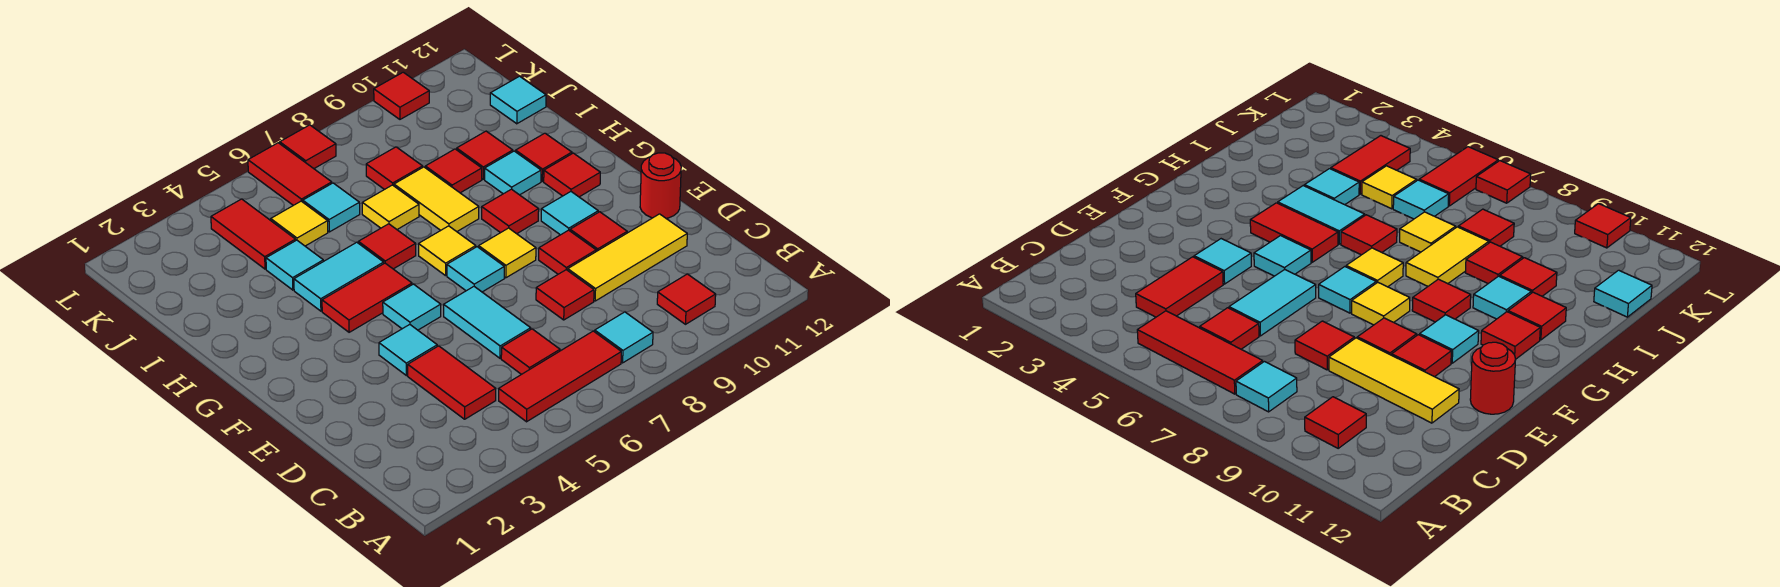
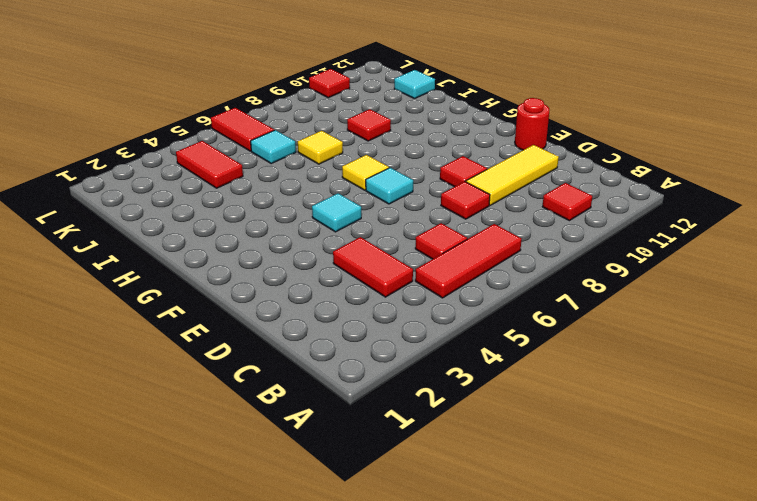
none -> cyan 1x1 tile [595,312,653,363]
none -> cyan 1x2 tile [444,287,531,358]
none -> cyan 1x1 tile [379,325,437,376]
none -> red 1x1 tile [570,212,627,252]

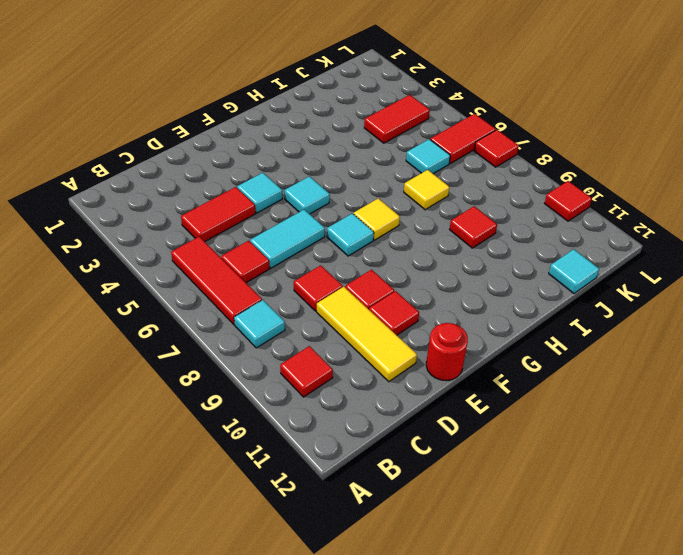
none -> yellow 1x1 tile [479,228,536,278]
none -> cyan 1x1 tile [541,192,598,235]
none -> red 1x2 tile [322,263,412,332]
none -> red 1x1 tile [482,189,539,234]

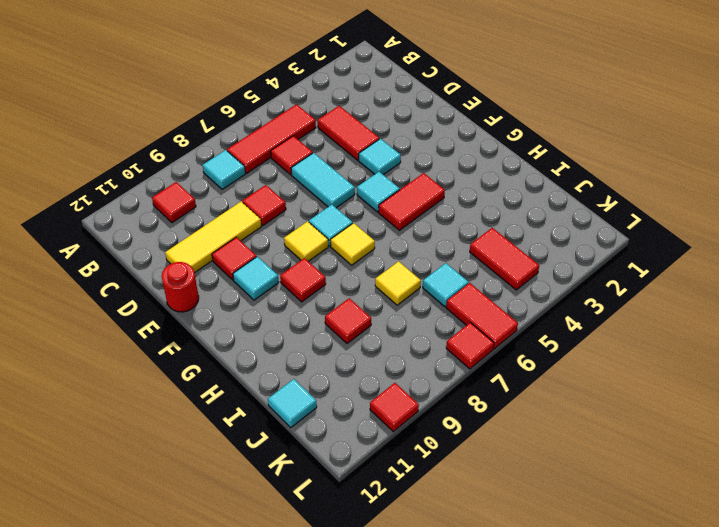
none -> red 1x1 tile [539,230,596,274]
none -> red 1x1 tile [544,153,600,197]
none -> cyan 1x2 tile [294,242,384,311]
none -> red 1x1 tile [358,224,416,269]

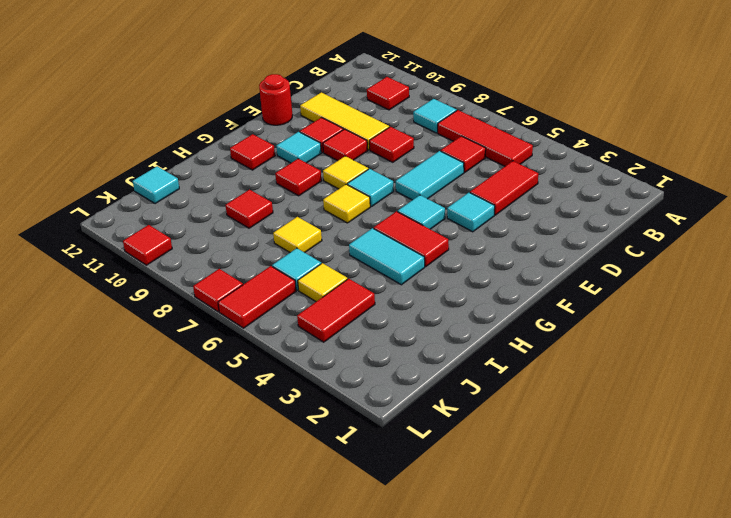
none -> red 1x1 tile [358,224,416,269]
none -> yellow 1x2 tile [394,167,479,232]
none -> cyan 1x1 tile [485,151,541,195]
none -> red 1x1 tile [516,133,572,181]

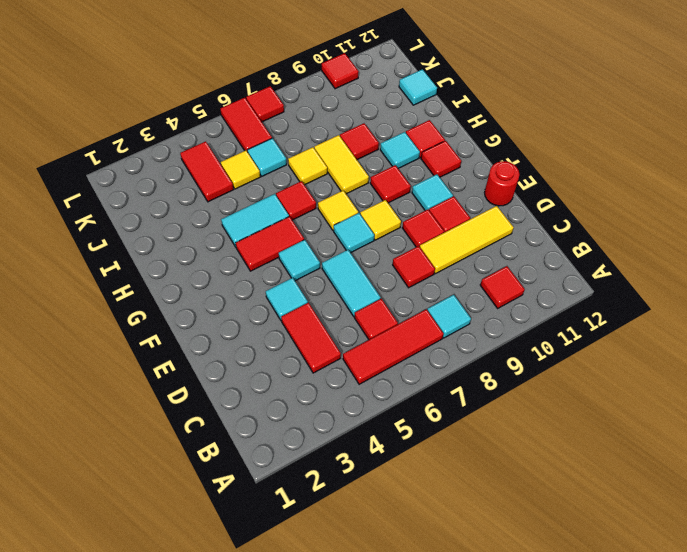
none -> cyan 1x1 tile [266,240,323,290]
none -> red 1x1 tile [457,131,513,179]
none -> red 1x1 tile [366,147,423,190]

